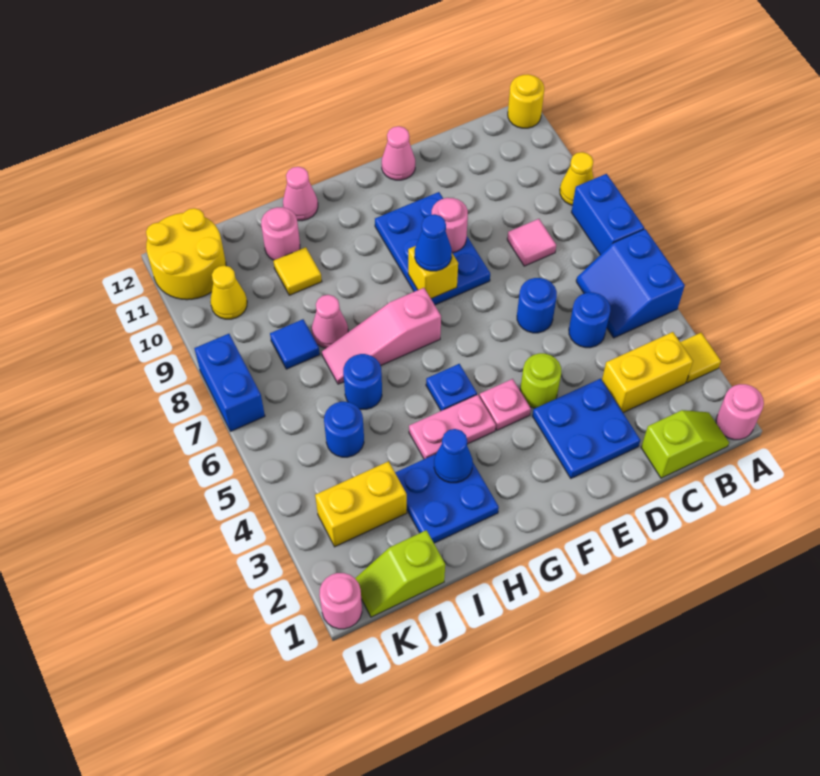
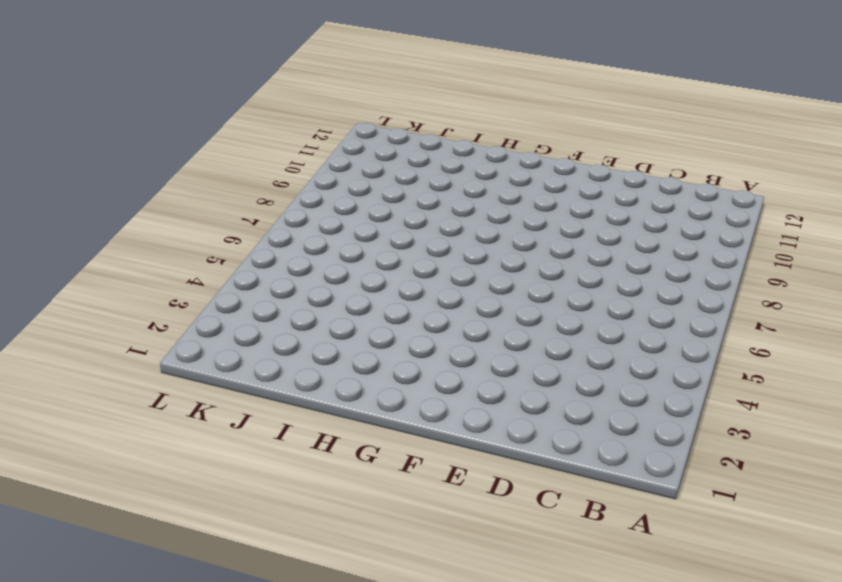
none -> pink 1x1 round brick [716,384,764,440]
none -> yellow 1x1 tile [680,333,721,383]
none -> blue 2x2 slope [576,229,685,338]
none -> blue 1x2 brick [571,174,644,255]

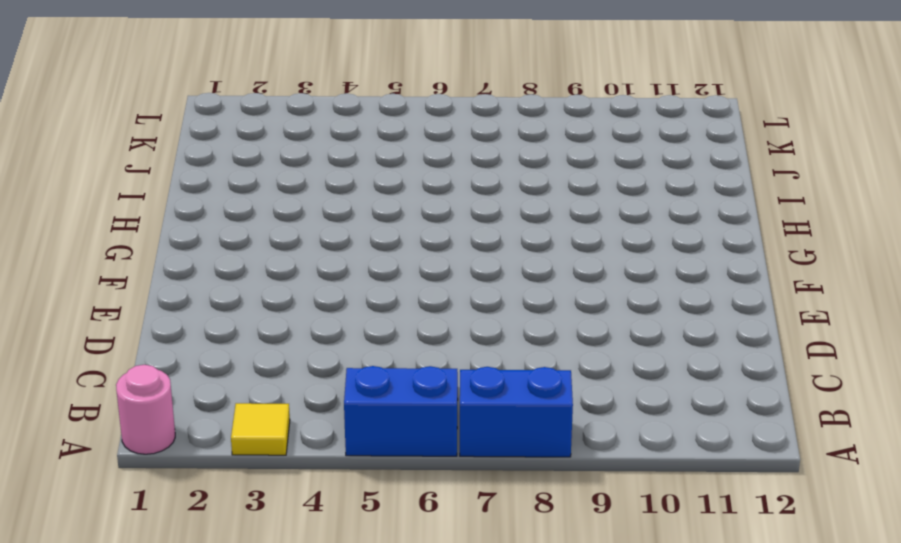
none -> yellow 1x1 cone [560,152,594,205]
none -> yellow 1x1 round brick [508,74,544,128]
none -> lime 1x2 slope [641,410,729,478]
none -> yellow 1x2 brick [602,332,693,413]

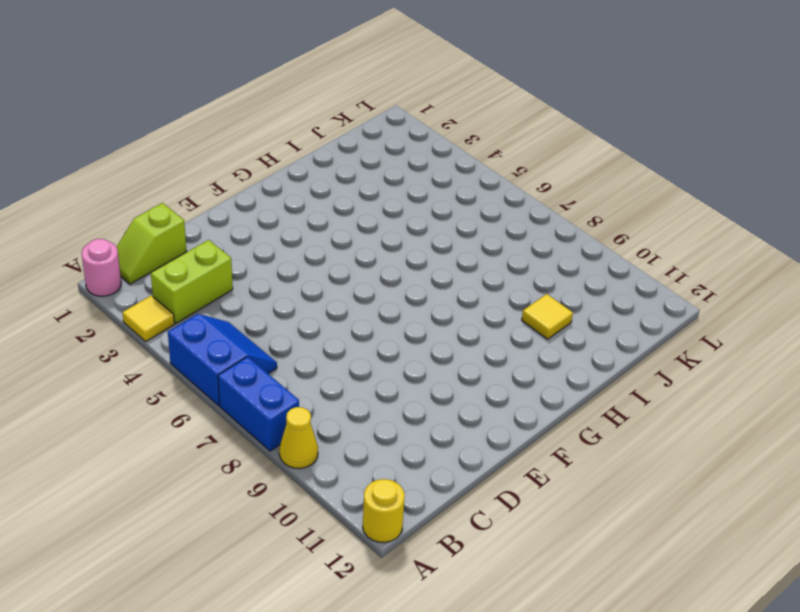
lime 1x2 brick [151,240,233,323] -> yellow 1x2 brick [602,332,693,413]
none -> blue 1x1 round brick [569,292,611,348]
none -> pink 1x1 tile [507,219,556,266]
none -> blue 2x2 plate [533,379,640,478]
none -> blue 1x1 round brick [517,278,557,333]

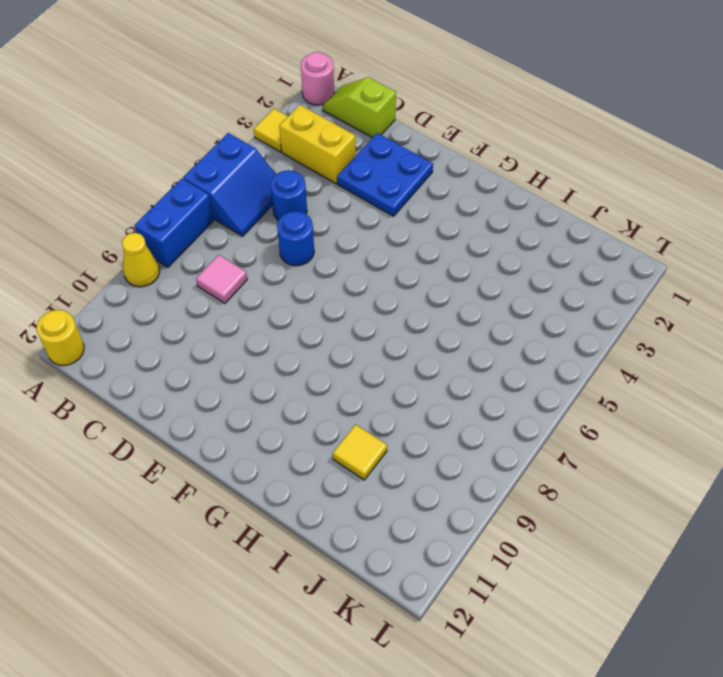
none -> lime 1x1 round brick [520,353,561,408]
none -> blue 2x3 plate [375,192,490,305]
none -> pink 1x1 cone [382,126,415,180]
none -> pink 1x1 plate [479,379,531,430]

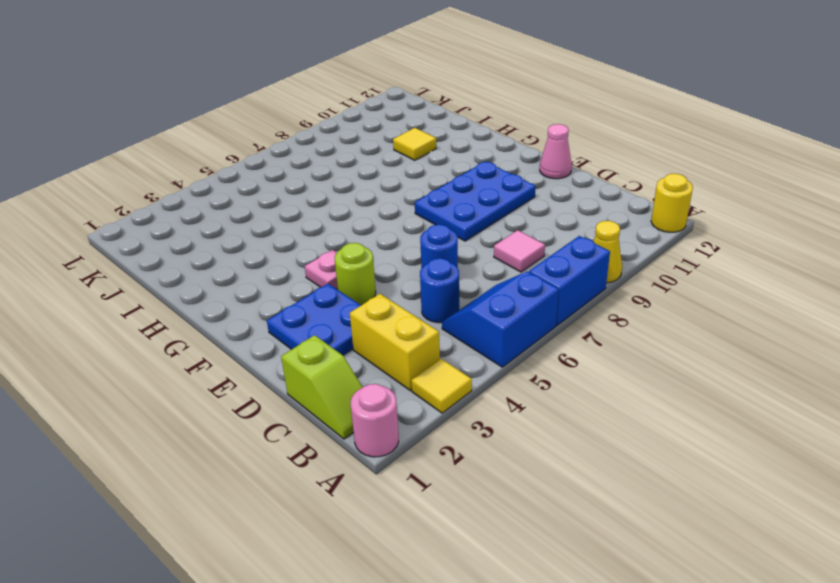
none -> pink 1x2 plate [409,395,496,459]
none -> blue 1x1 plate [426,364,477,411]
none -> pink 1x3 slope [322,288,441,384]
none -> blue 2x2 plate [395,454,499,543]

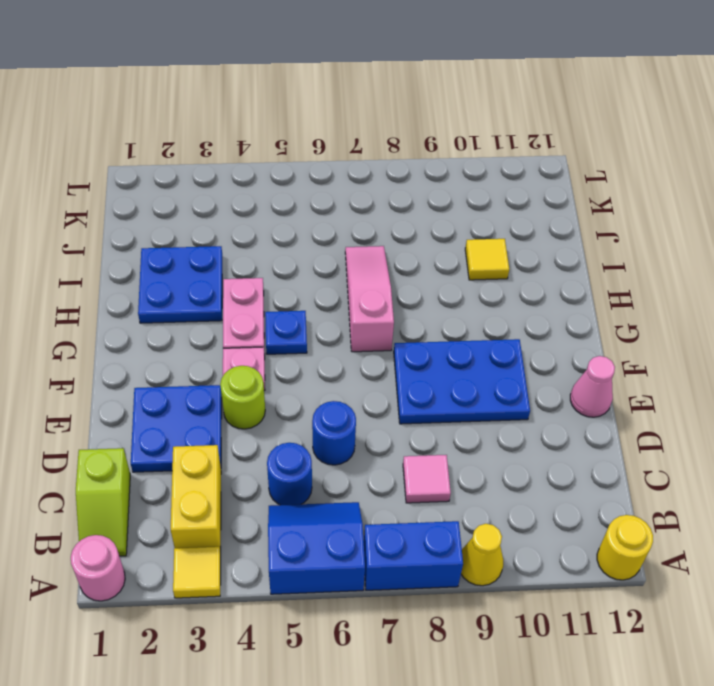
none -> pink 1x1 cone [283,167,318,221]
none -> blue 1x1 round brick [343,354,382,409]
none -> pink 1x1 cone [312,295,348,348]
none -> pink 1x1 round brick [261,207,300,260]

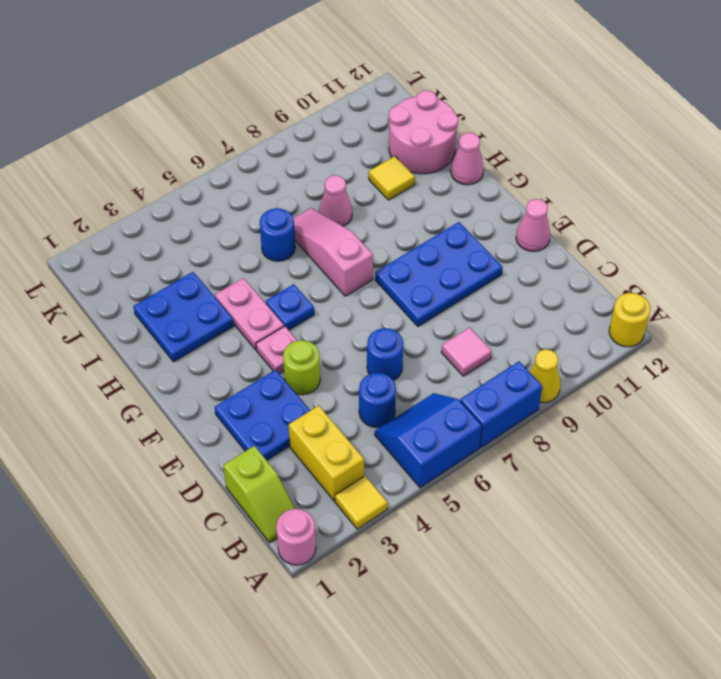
pink 2x2 round brick [389,91,458,174] -> pink 1x1 round brick [261,207,300,260]
none -> lime 1x2 slope [355,530,445,617]
none -> yellow 1x2 brick [315,461,407,547]
none -> blue 1x1 round brick [324,402,364,457]
none -> blue 1x1 tile [270,319,320,369]

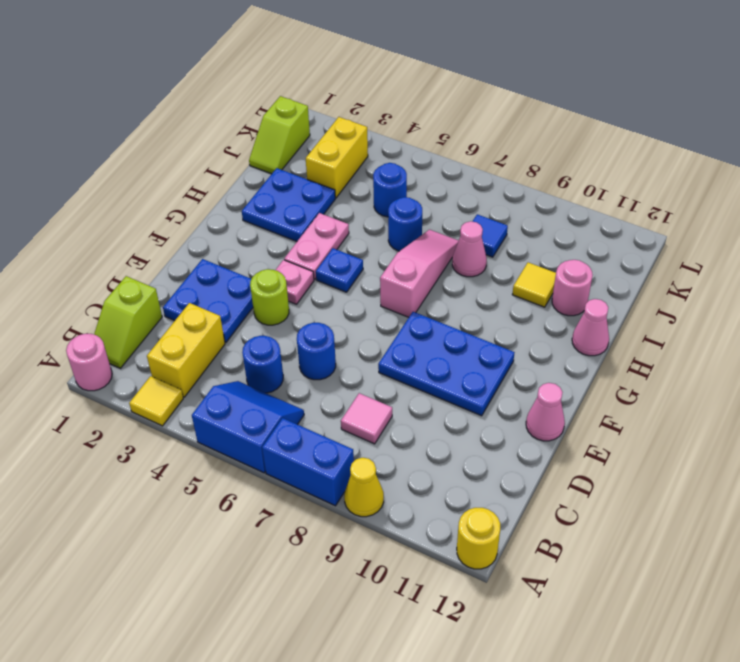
lime 1x2 slope [249,96,310,174] -> lime 1x2 slope turned to [355,530,445,617]
none -> yellow 1x1 cone [210,265,247,319]
none -> yellow 2x2 round brick [146,208,226,300]
none -> pink 1x1 round brick [319,573,362,629]
none -> blue 1x2 brick [194,334,265,431]

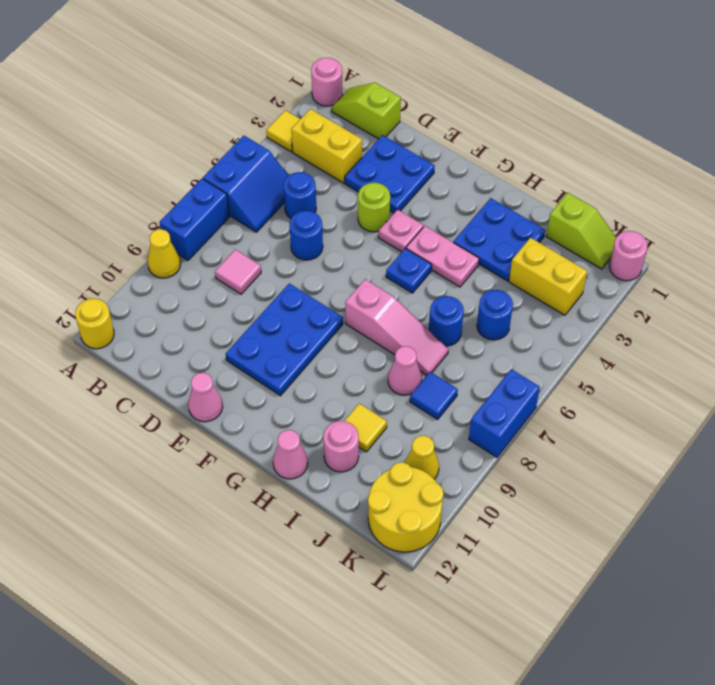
none -> pink 1x1 round brick [432,198,468,253]
none -> yellow 1x1 brick [408,246,458,299]
none -> blue 1x1 cone [434,429,473,483]
none -> blue 1x1 cone [415,214,452,271]

